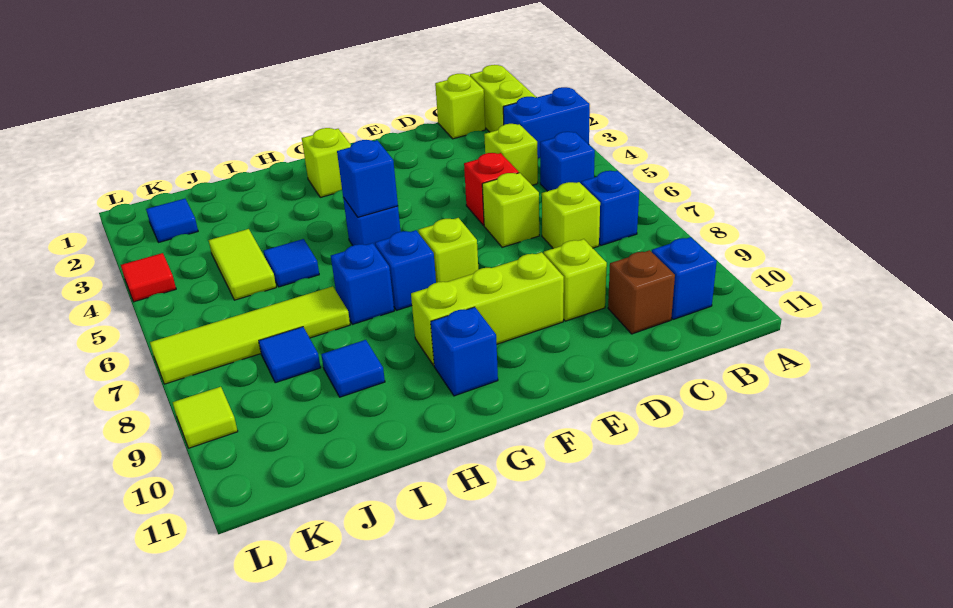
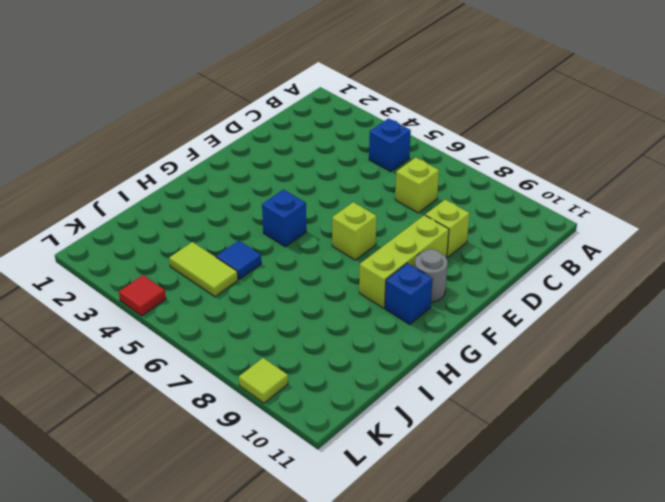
grey 1x1 round brick [415,249,448,302] -> none
none -> blue 1x2 brick [503,87,590,158]
none -> lime 1x2 brick [470,65,536,132]
none -> blue 1x1 brick [581,171,639,245]

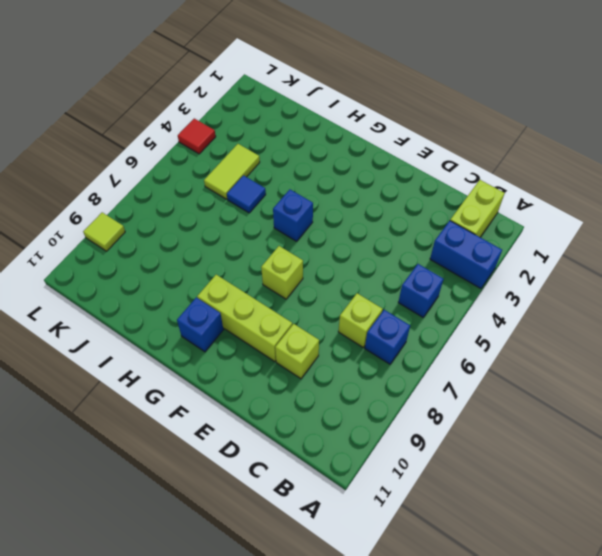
none -> blue 1x1 brick [652,237,717,319]
none -> lime 1x1 brick [435,74,485,139]
none -> lime 1x1 brick [484,124,538,185]

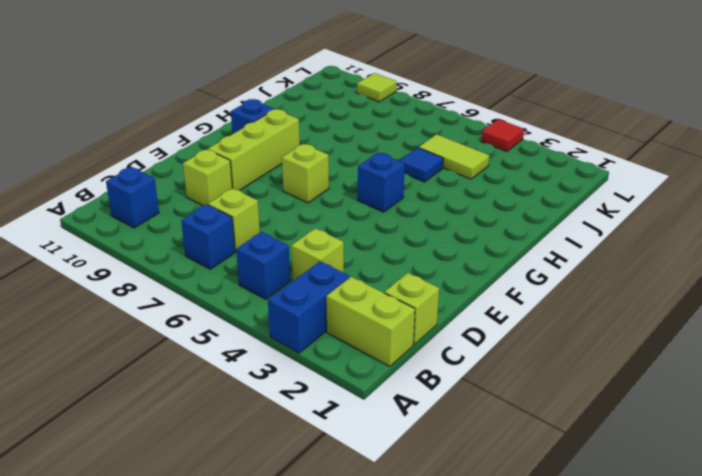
none -> brown 1x1 brick [608,250,675,334]
none -> red 1x1 brick [464,153,519,225]
none -> lime 1x1 brick [482,173,539,247]

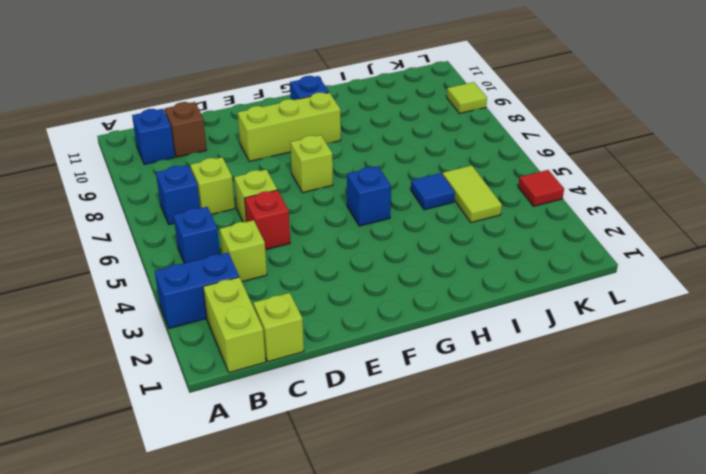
none -> lime 1x1 brick [544,239,607,321]
none -> lime 1x1 brick [302,128,351,197]
none -> blue 1x1 brick [375,230,436,310]

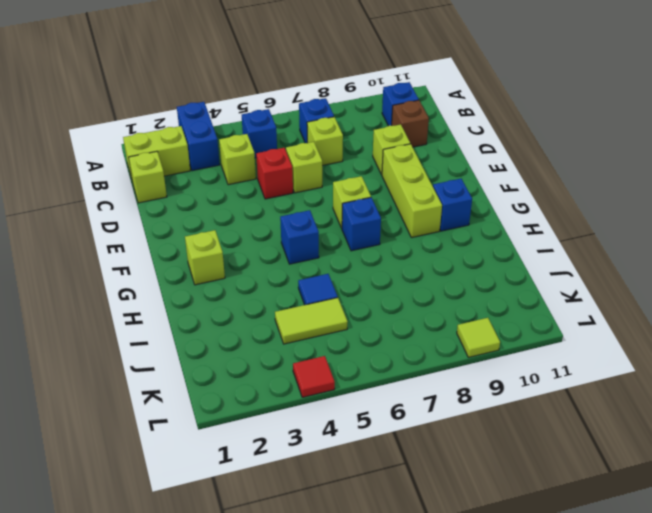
none -> blue 1x1 brick [331,243,394,324]
none -> lime 1x4 tile [150,286,350,384]
none -> blue 1x1 tile [321,340,385,397]

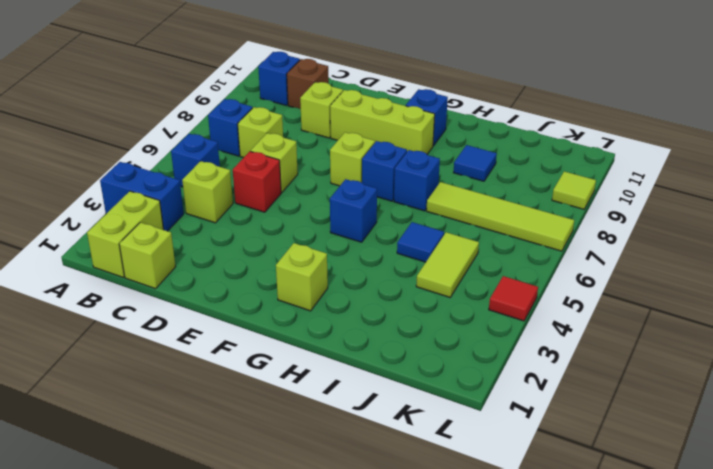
none -> blue 1x1 tile [259,327,321,383]
none -> blue 1x1 tile [146,199,198,242]
none -> blue 1x1 brick [337,140,398,217]

